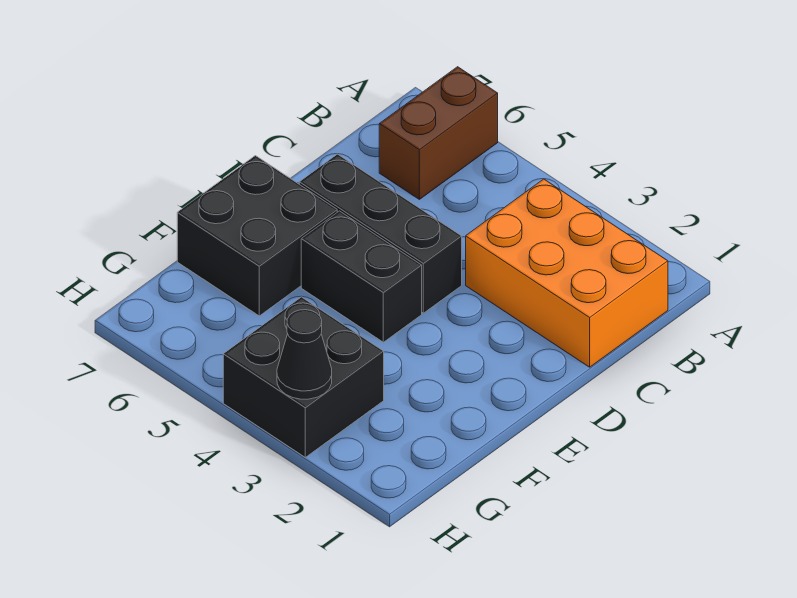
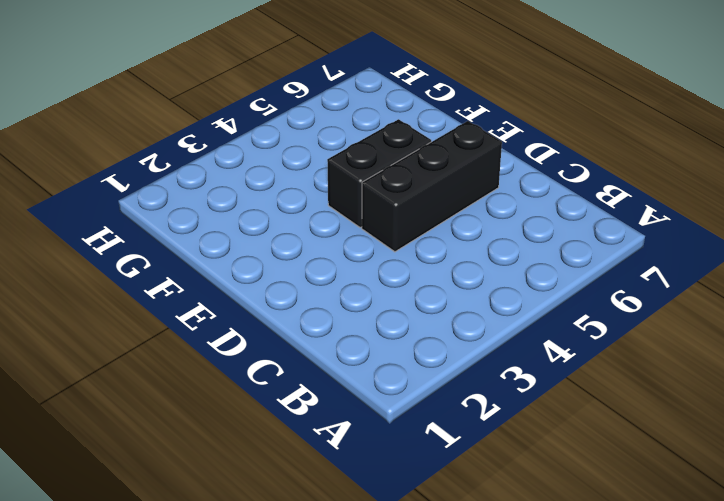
none -> brown 1x2 brick [379,67,498,199]
none -> orange 2x3 brick [466,179,668,367]

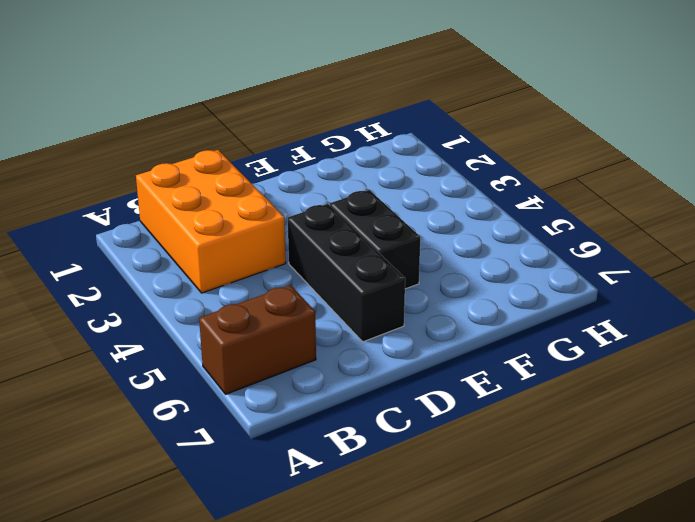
none -> black 2x2 brick [177,156,337,316]
none -> black 2x2 brick [223,297,384,457]

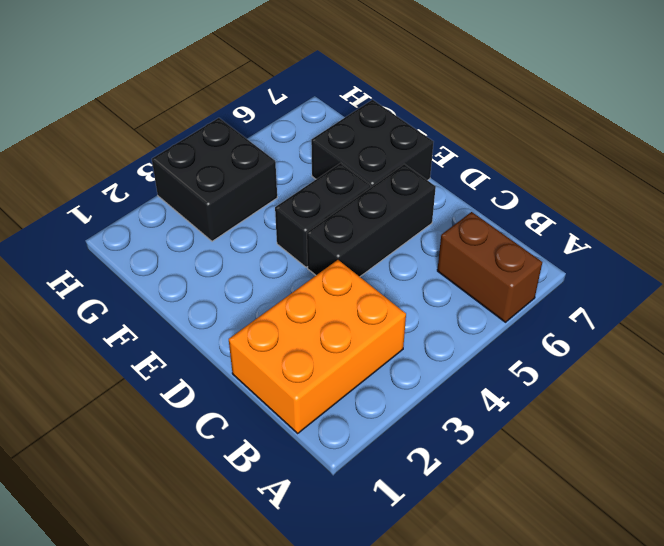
none -> black 1x1 cone [277,310,332,399]

